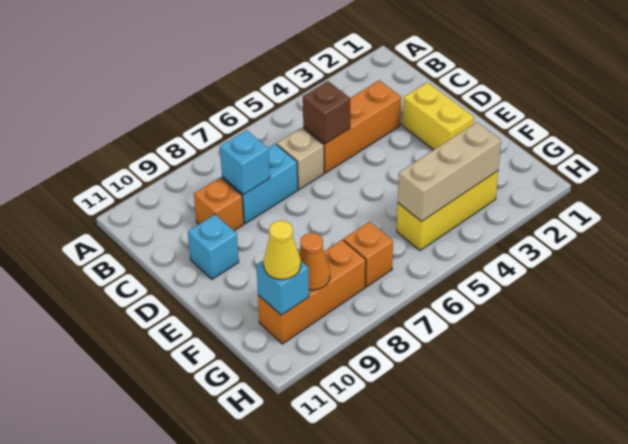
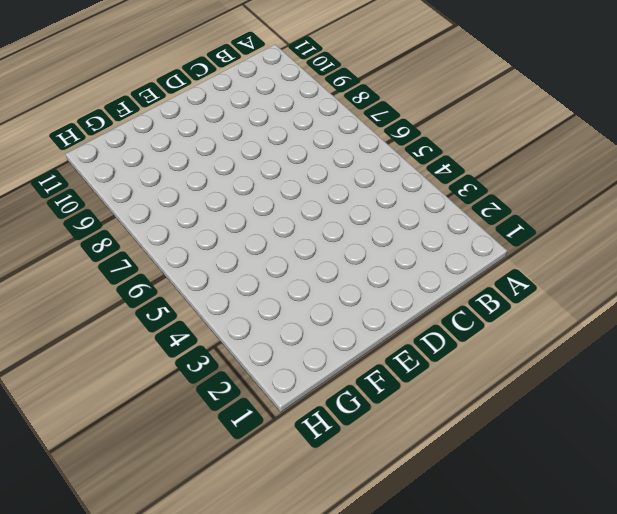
none -> orange 1x3 brick [303,80,401,173]
none -> tan 1x1 brick [277,128,324,190]
none -> cyan 1x2 brick [222,144,298,224]

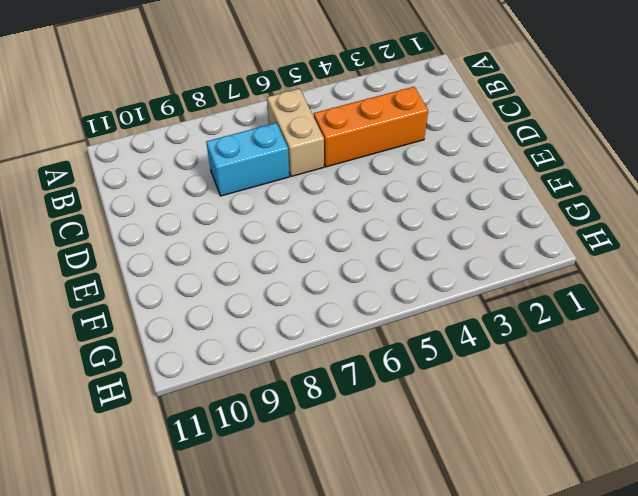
tan 1x2 brick [267,89,324,177] -> tan 1x1 brick [277,128,324,190]
none -> orange 1x1 brick [194,177,244,231]
none -> yellow 1x2 brick [403,82,474,150]
none -> cyan 1x1 brick [188,215,239,279]

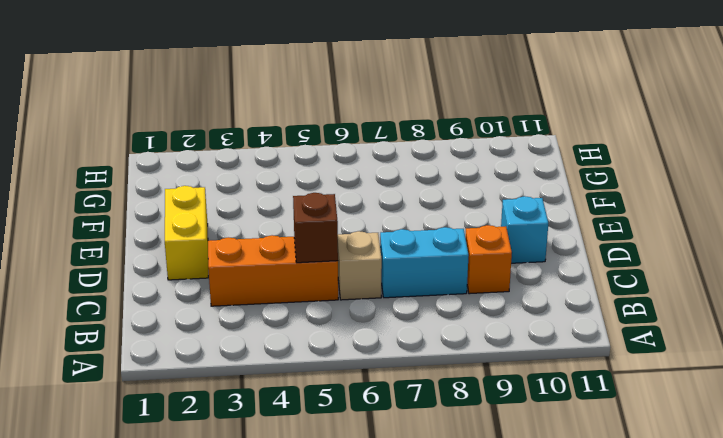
none -> yellow 1x3 brick [397,171,498,251]
none -> orange 1x1 brick [343,222,393,287]
none -> orange 1x3 brick [258,240,366,344]

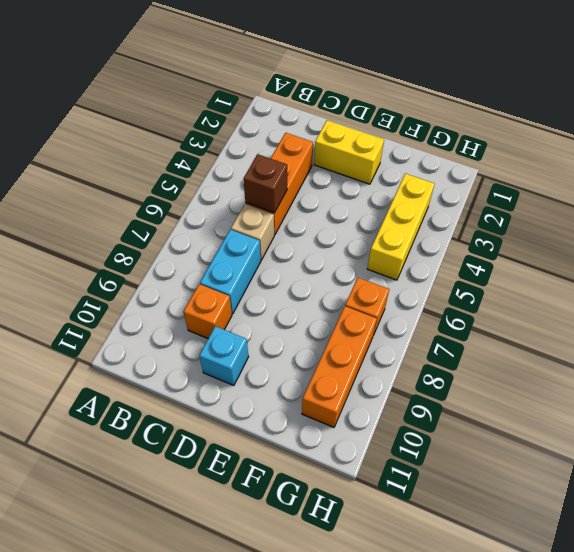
none -> cyan 1x1 brick [220,130,270,195]
none -> tan 1x3 brick [398,122,501,222]
none -> orange 1x1 cone [299,233,330,290]

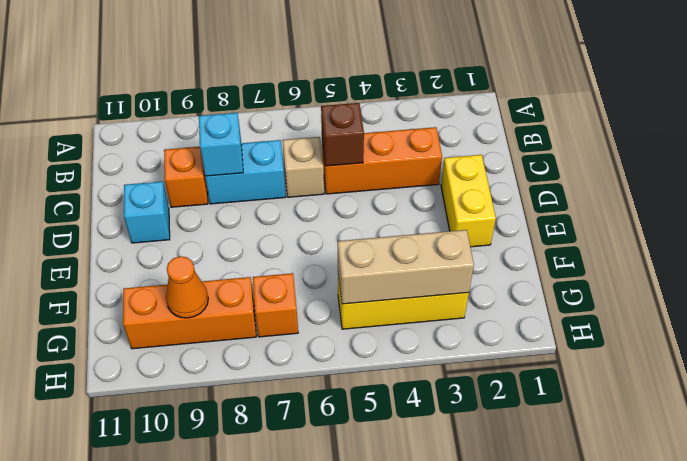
none -> cyan 1x1 brick [256,260,309,315]
none -> yellow 1x1 cone [264,221,301,280]

